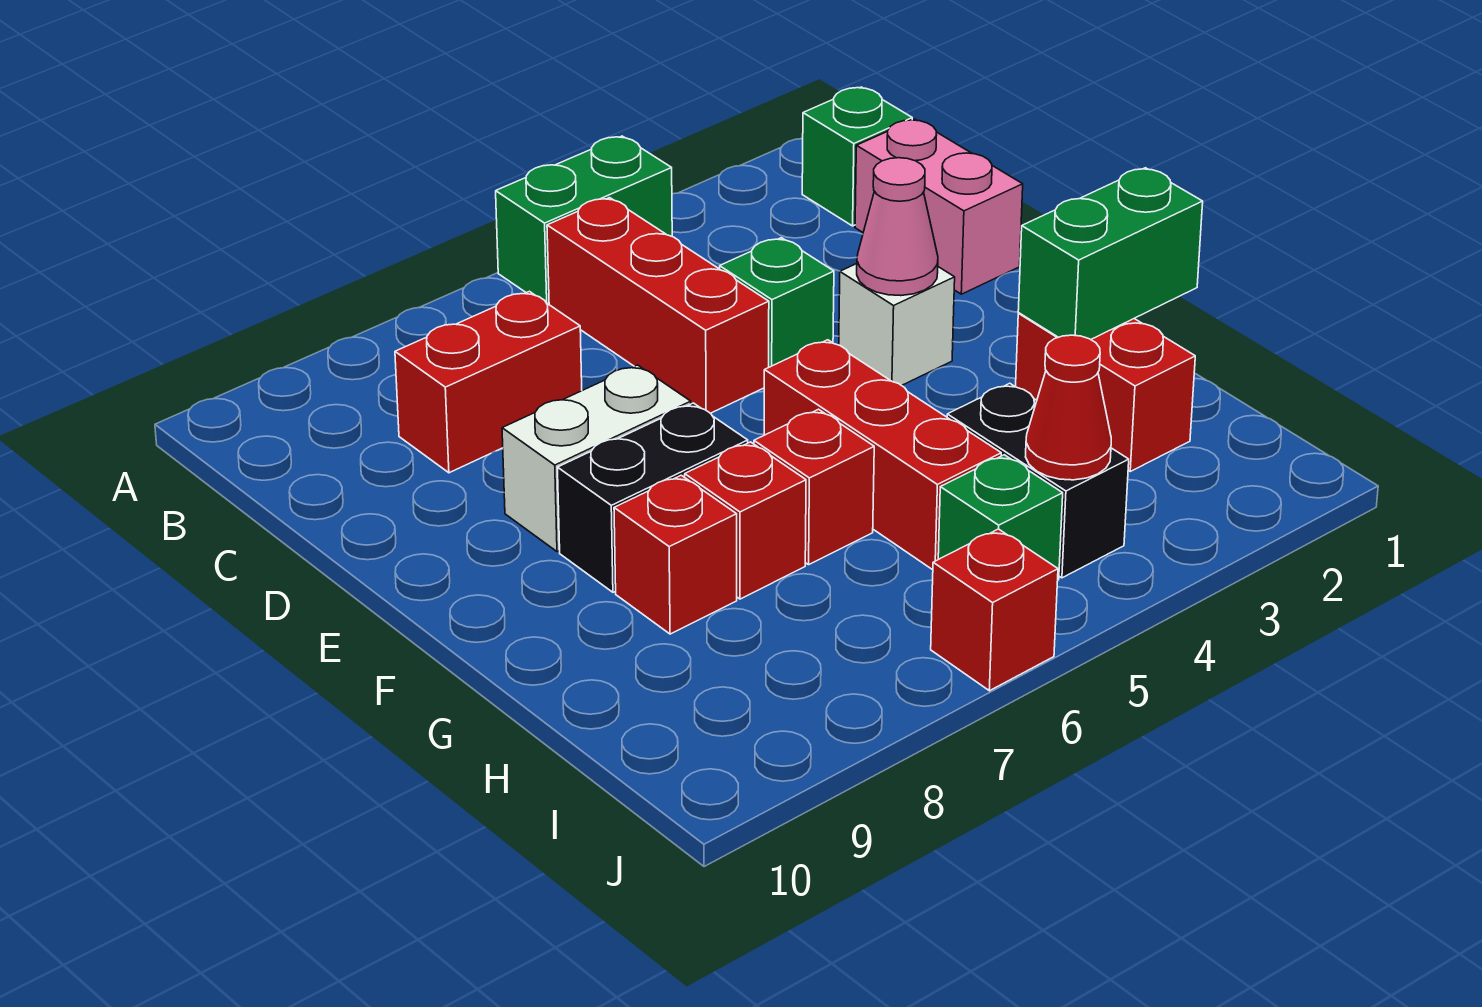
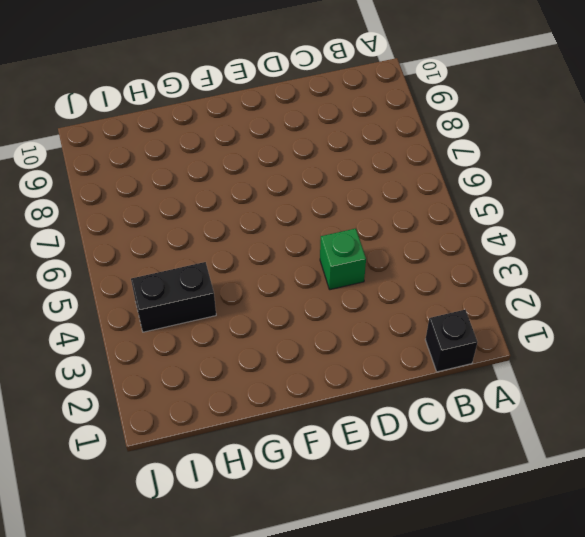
black 1x1 brick [425,310,477,372] -> green 1x1 brick [802,87,912,226]
none -> green 1x2 brick [496,136,672,304]
none -> red 1x3 brick [547,198,769,413]
none -> pink 1x2 brick [855,119,1023,294]

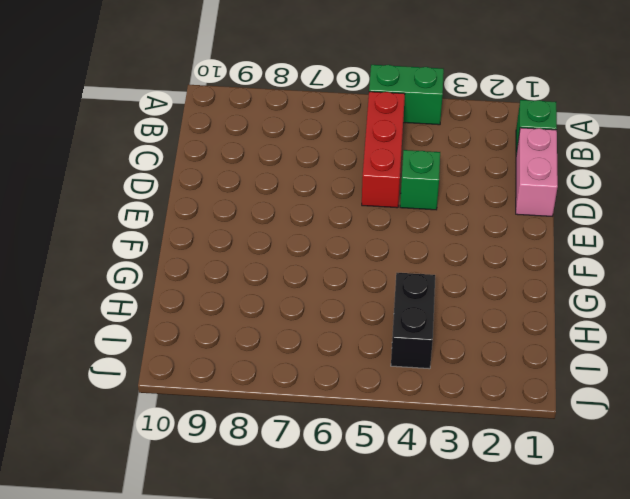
none -> red 1x2 brick [395,291,582,473]
none -> white 1x1 brick [839,264,955,386]
none -> white 1x2 brick [502,365,691,552]

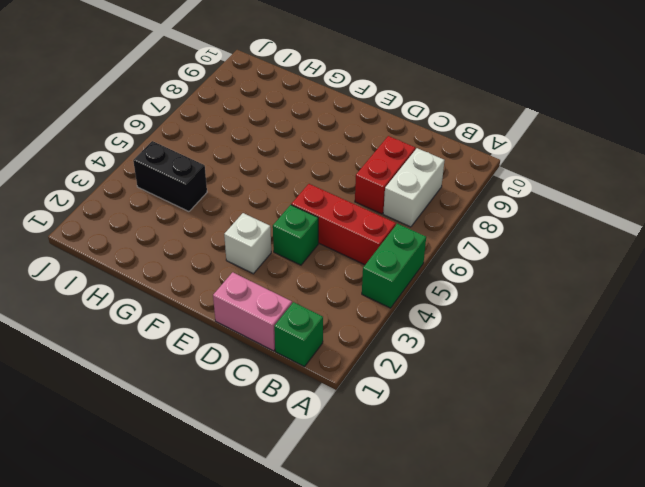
white 1x2 brick [383,148,445,227] -> white 1x2 brick moved to [502,365,691,552]
none -> red 1x3 brick [764,340,1001,570]
none -> black 1x2 brick [558,403,748,592]
none -> red 1x2 brick [1016,313,1195,471]

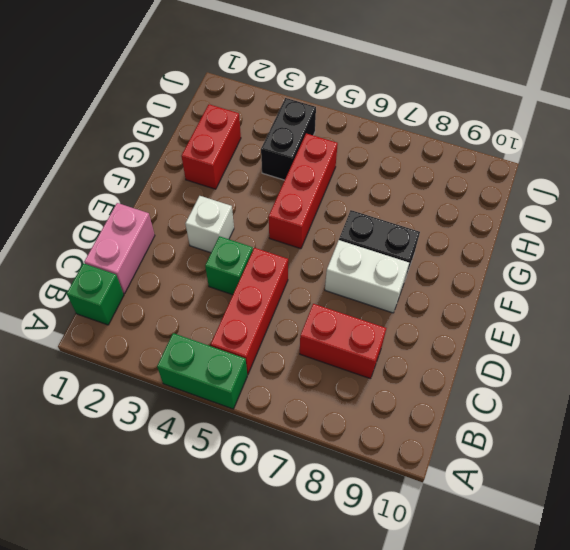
none -> red 1x1 brick [754,409,874,565]
none -> red 1x1 brick [685,442,806,599]
none -> red 1x1 brick [614,475,737,634]

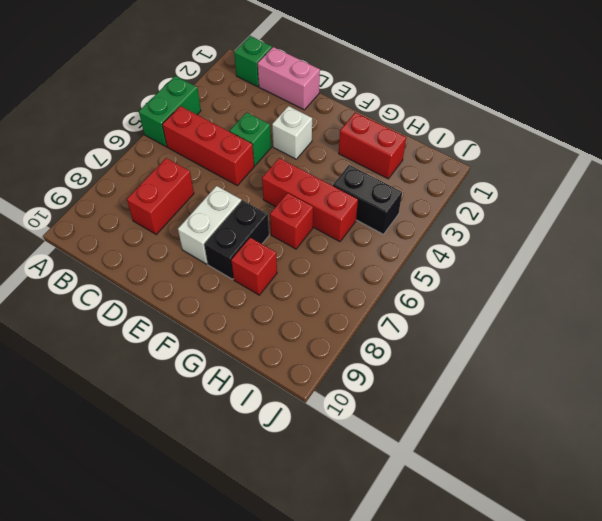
none -> red 1x1 brick [685,442,806,599]
none -> green 1x1 brick [938,455,1063,580]
none -> red 1x1 brick [931,529,1058,691]

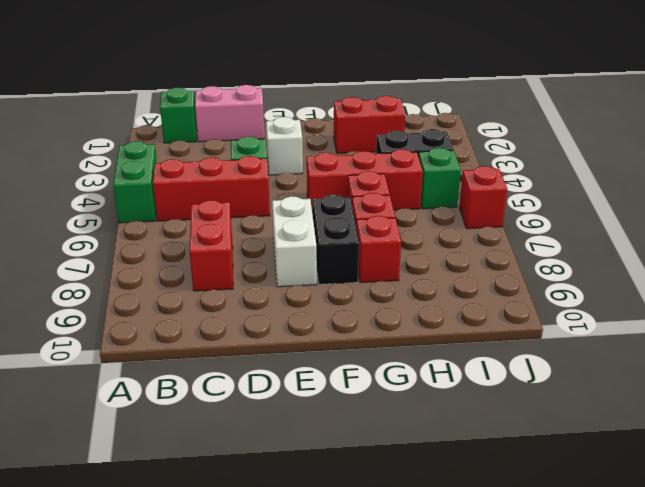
none -> pink 1x1 cone [857,158,938,296]
none -> green 1x2 brick [1018,168,1203,339]
none -> red 1x1 cone [1026,335,1111,480]

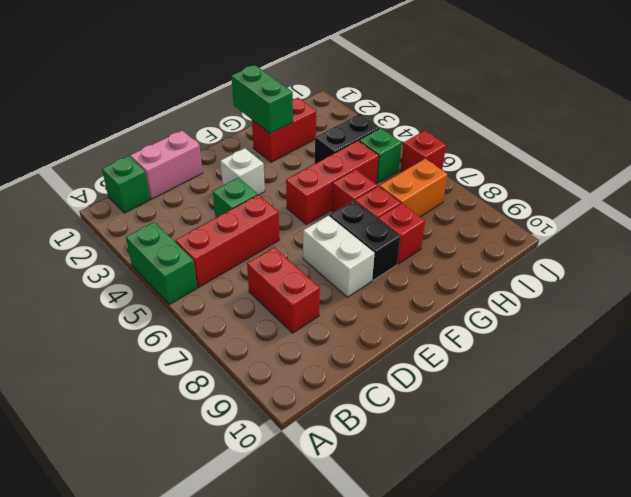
orange 1x2 brick [380,159,447,217] -> none
none -> pink 1x1 cone [857,158,938,296]
none -> red 1x1 cone [1026,335,1111,480]

